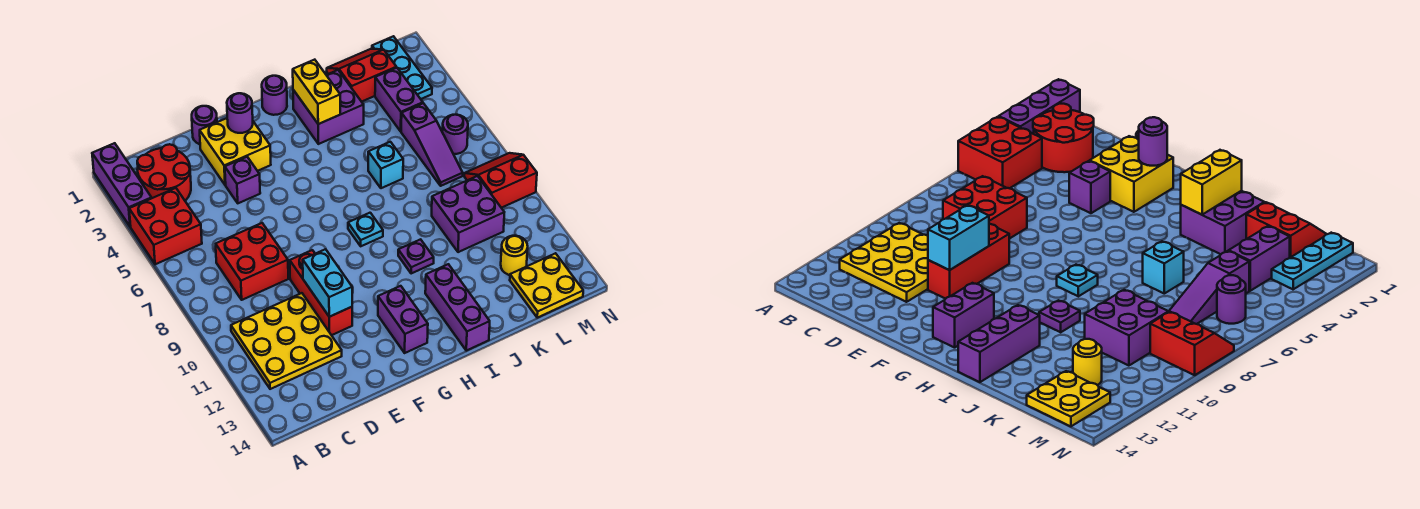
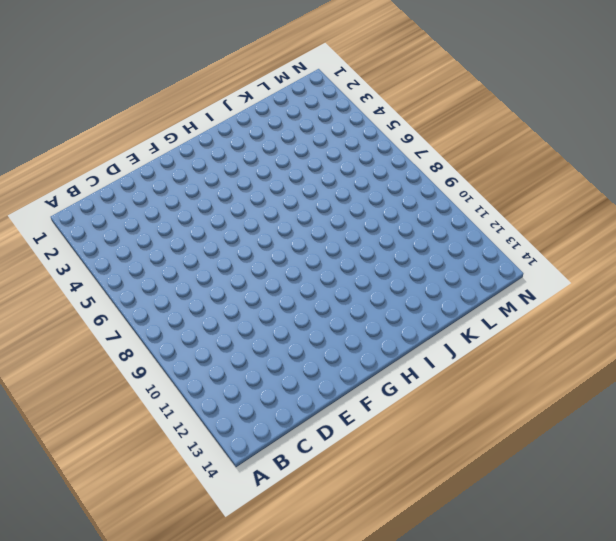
none -> purple 1x3 brick [92,143,152,227]
none -> red 2x2 brick [129,188,202,264]
none -> red 2x2 round brick [137,144,191,201]

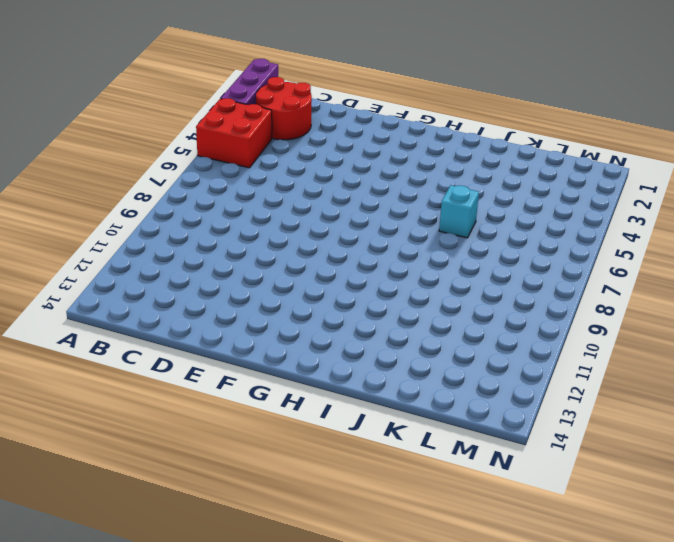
none -> yellow 3x3 plate [231,293,342,389]
none -> red 2x2 brick [216,223,288,300]
none -> purple 1x1 round brick [192,106,217,144]

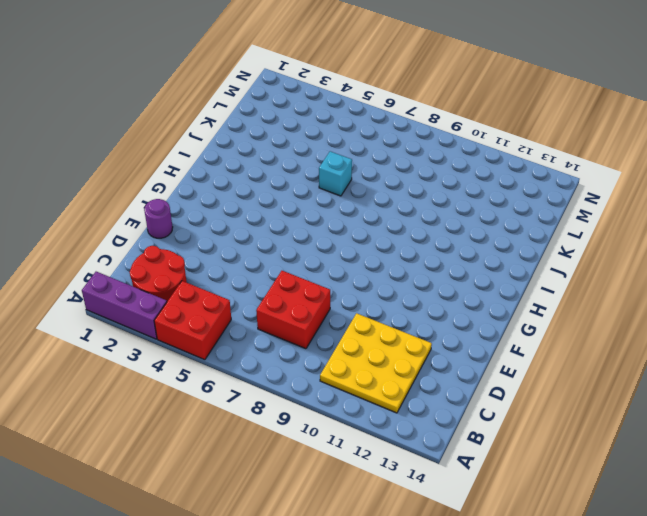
none -> yellow 2x2 brick [200,118,271,185]
none -> purple 1x1 brick [225,157,260,203]
none -> red 1x3 brick [290,250,352,335]

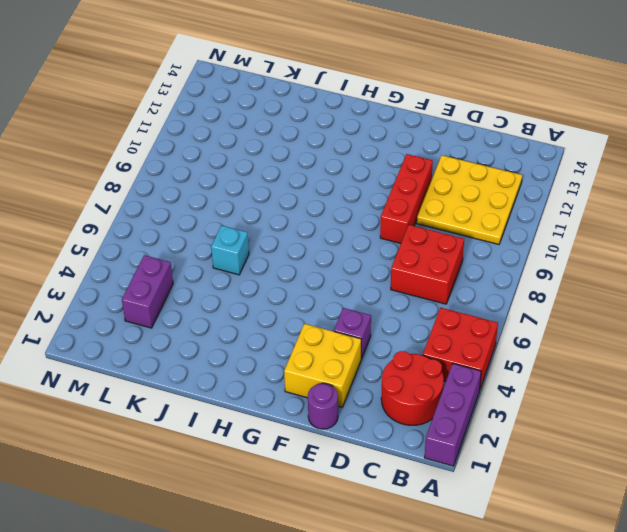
none -> purple 1x2 brick [378,286,428,353]
none -> purple 1x1 round brick [262,76,287,115]
none -> cyan 1x1 plate [348,213,383,246]

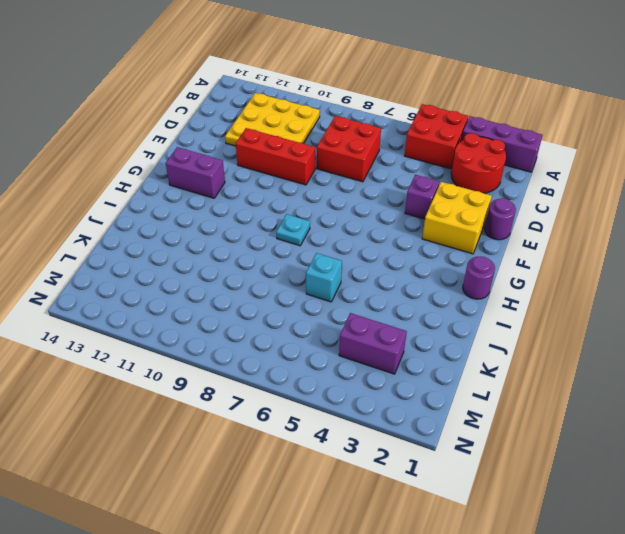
none -> purple 2x2 brick [293,70,364,144]
none -> purple 1x1 plate [398,239,434,274]
none -> purple 1x3 brick [425,264,490,351]

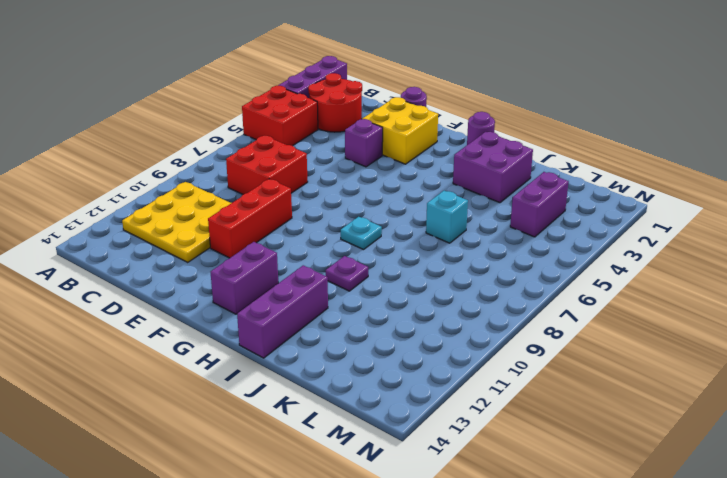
none -> red 2x2 slope [327,49,396,102]
none -> purple 2x2 brick [432,176,504,252]
none -> purple 1x3 slope [401,103,463,186]

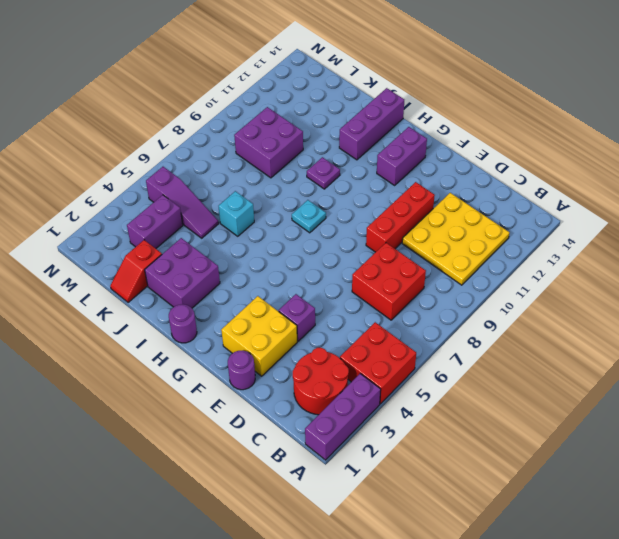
red 1x2 slope [110,240,162,303] -> red 2x2 slope [327,49,396,102]
purple 1x3 slope [146,167,219,238] -> purple 1x3 slope turned to [401,103,463,186]
none -> yellow 1x1 round brick [501,236,528,275]
none -> yellow 2x2 plate [510,253,583,318]
none -> cyan 1x3 plate [372,36,432,99]

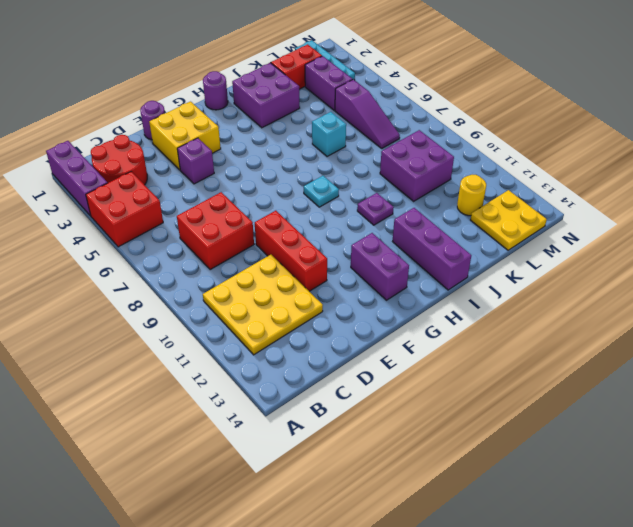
none -> purple 1x1 round brick [442,115,468,154]
none -> red 2x2 slope [464,153,537,208]
none -> cyan 1x2 brick [303,249,352,317]

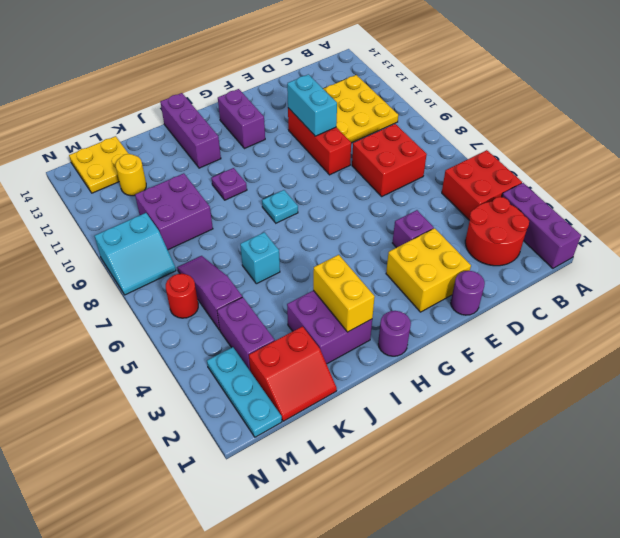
red 1x1 round brick [166,274,198,318] -> purple 1x1 round brick [442,115,468,154]
cyan 2x2 slope [95,213,176,295] -> red 2x2 slope [464,153,537,208]
none -> purple 1x1 round brick [227,93,253,133]

